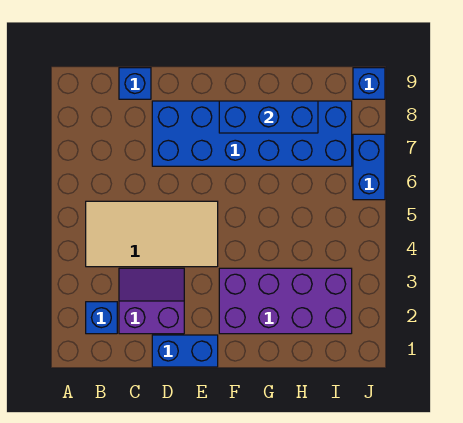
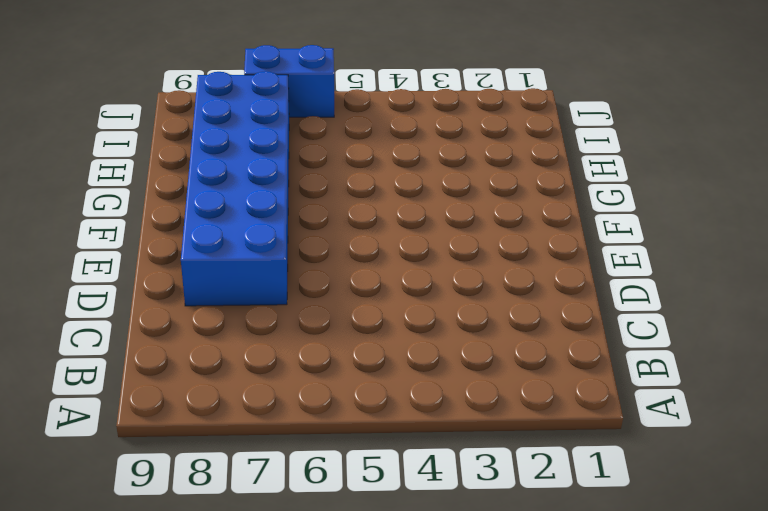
none -> blue 1x1 brick [86,302,117,334]
none -> tan 2x4 tile [86,201,218,267]

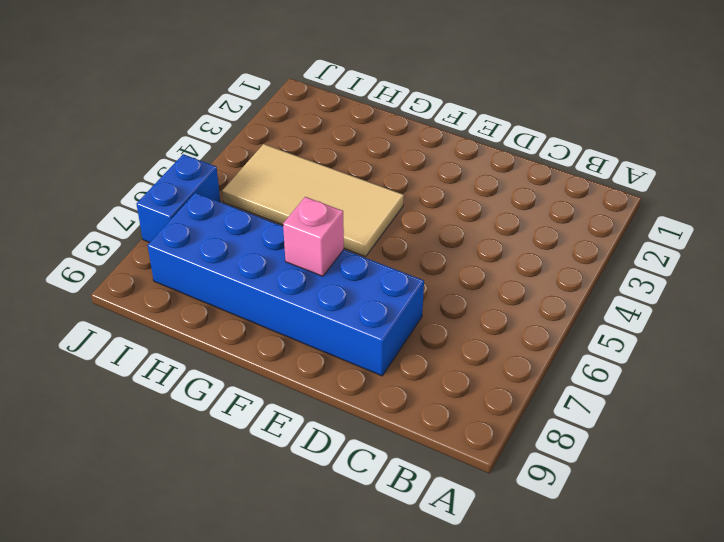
tan 2x4 tile [222,144,404,257] -> tan 2x4 tile moved to [86,201,218,267]
pink 1x1 brick [283,197,344,276] -> none
none -> blue 1x1 brick [86,302,117,334]
none -> purple 2x2 slope [119,268,184,334]

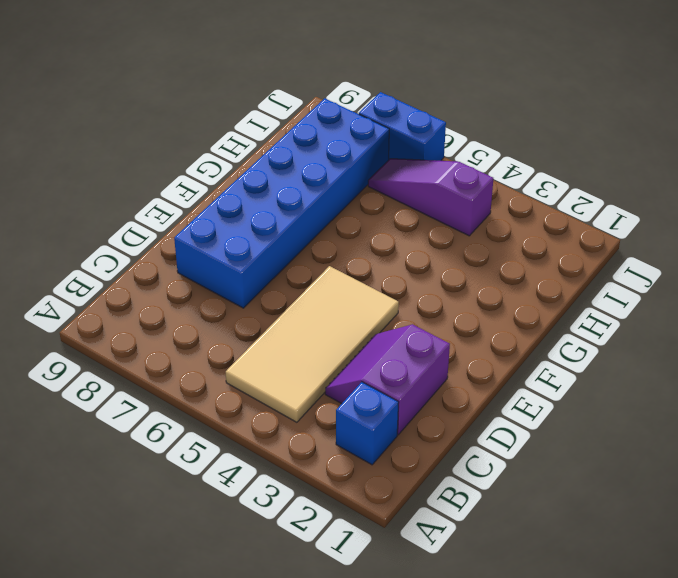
purple 1x3 slope [368,159,493,236] -> none
none -> blue 1x1 brick [119,68,151,99]
none -> blue 1x2 brick [152,335,218,367]

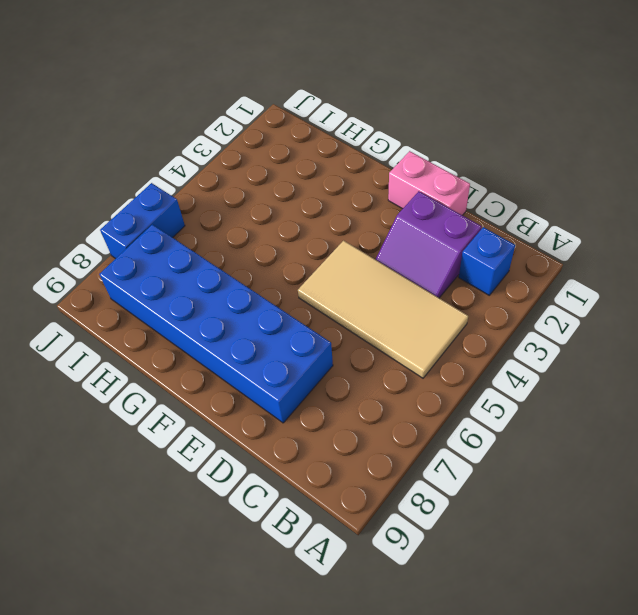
pink 1x2 brick [388,151,470,215] -> blue 1x2 brick [152,335,218,367]
none -> blue 1x1 brick [119,68,151,99]
none -> purple 2x4 brick [219,268,352,334]

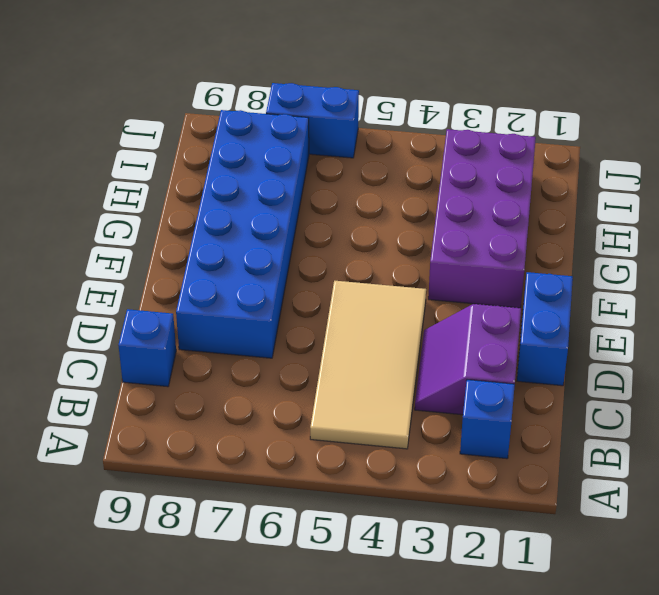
none -> blue 1x1 brick [353,68,385,99]
none -> blue 1x3 brick [219,101,318,133]

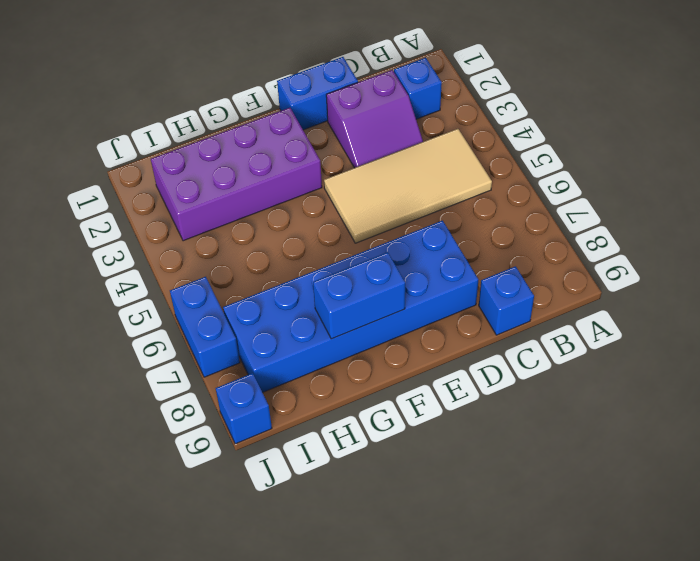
blue 1x2 brick [313,252,405,339] -> blue 1x3 brick [219,101,318,133]

